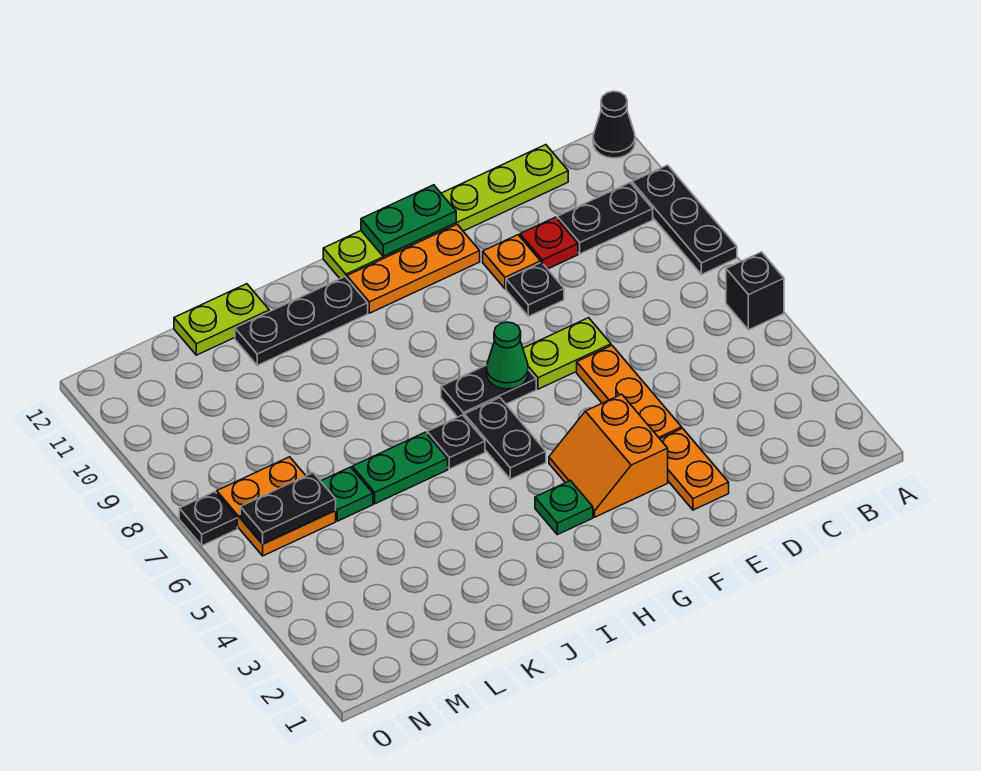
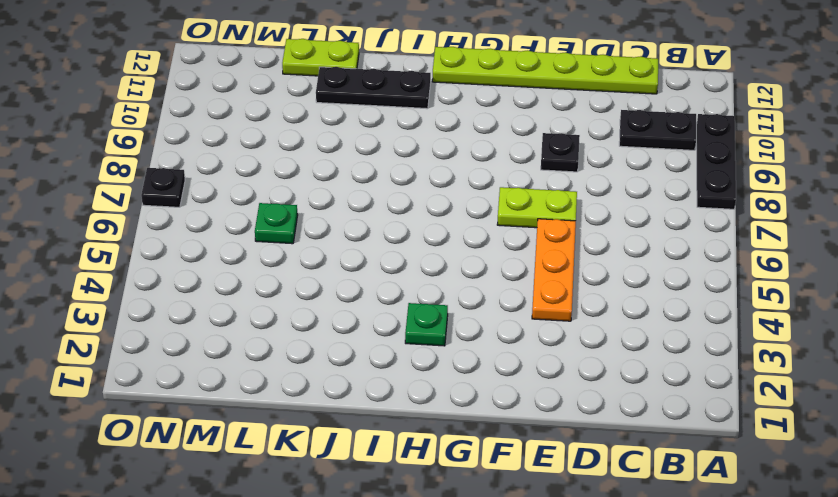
none -> black 1x1 brick [726,252,784,330]
none -> black 1x1 cone [593,91,635,158]
none -> red 1x1 plate [520,217,578,269]

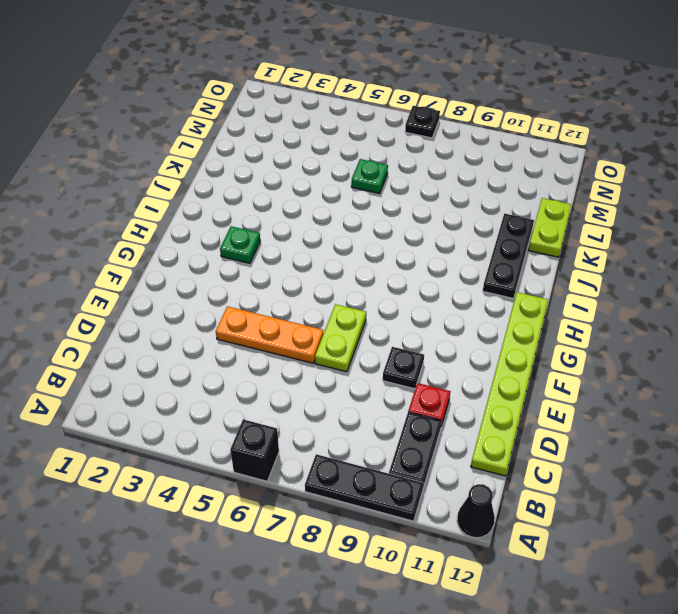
none -> orange 1x2 plate [660,428,729,510]
none -> orange 1x1 plate [483,235,541,289]
none -> orange 2x2 slope [549,394,668,517]

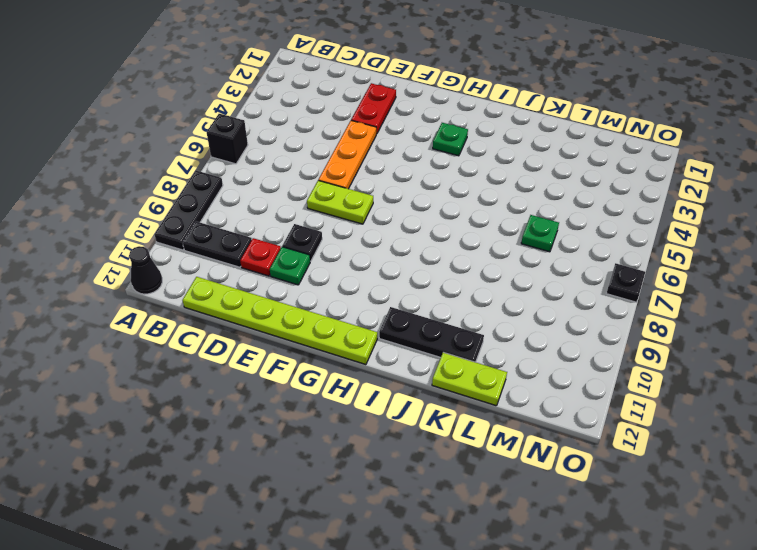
red 1x2 plate [351,83,396,134] -> orange 1x2 plate [660,428,729,510]
green 1x1 plate [270,247,310,285] -> orange 1x1 plate [483,235,541,289]
none -> orange 2x2 slope [549,394,668,517]
none -> orange 1x3 plate [347,225,480,313]
none -> black 1x2 plate [441,365,536,417]

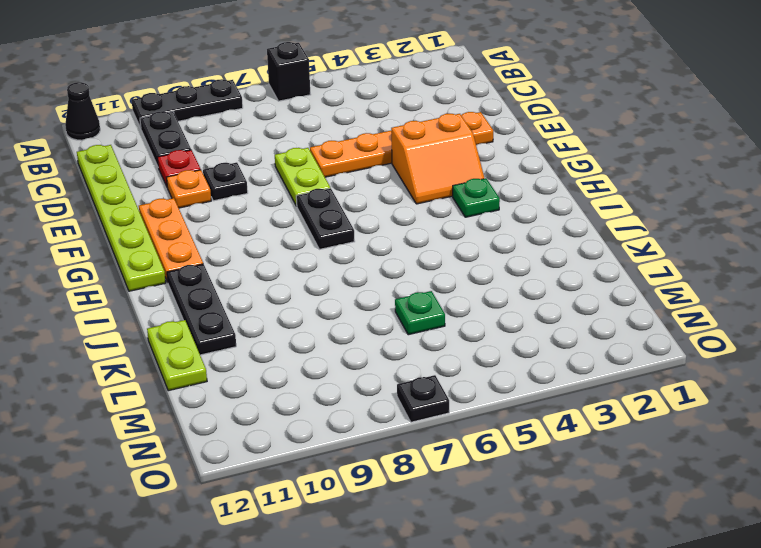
none -> black 1x2 plate [464,398,546,479]
none -> black 1x1 plate [427,415,485,469]
none -> green 1x2 plate [352,432,448,504]

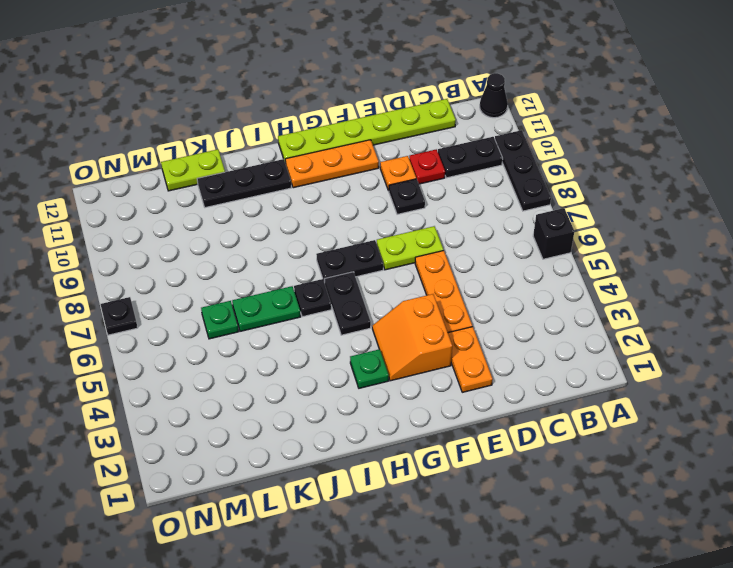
none -> orange 2x2 plate [217,457,336,556]
none -> green 1x2 plate [361,185,456,256]
none -> green 1x1 cone [486,322,528,389]

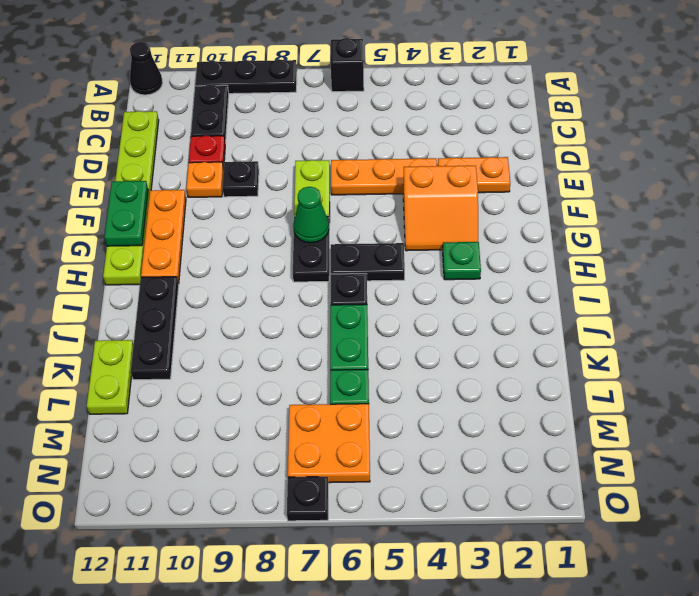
none -> black 1x2 plate [240,473,336,544]

